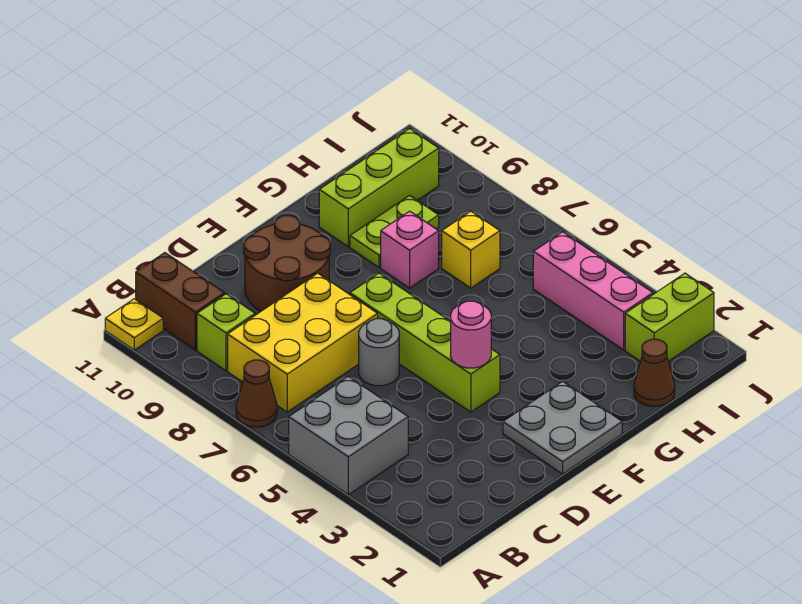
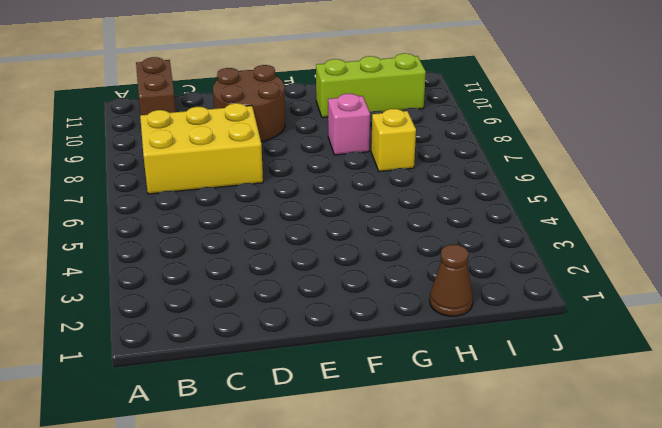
none -> grey 2x2 brick [289,377,408,495]
none -> brown 1x1 cone [236,360,277,427]
none -> yellow 1x1 plate [105,299,163,350]

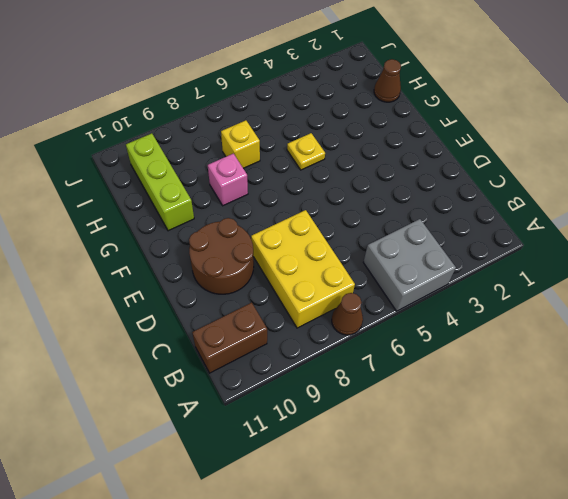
yellow 1x1 plate [287,133,325,170] -> yellow 1x1 plate moved to [105,299,163,350]
none -> lime 1x1 brick [197,294,255,371]
none -> grey 1x1 round brick [359,319,399,386]
none -> grey 2x2 plate [503,381,622,474]

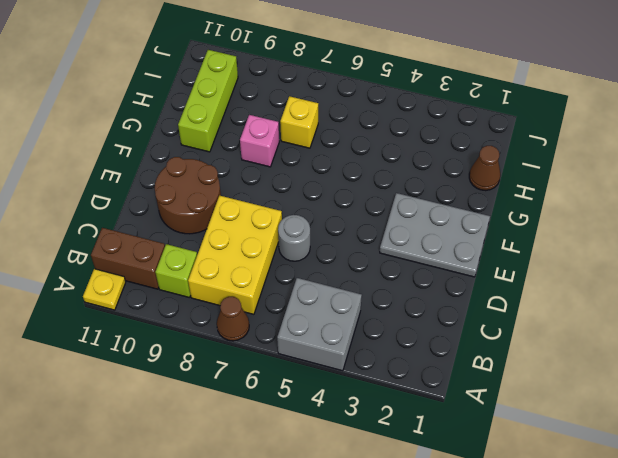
grey 2x3 plate [380,193,490,277] -> grey 2x2 plate [503,381,622,474]
none -> lime 1x4 brick [350,273,500,412]
none -> lime 1x2 plate [350,195,439,267]
none -> lime 1x2 brick [625,273,714,361]

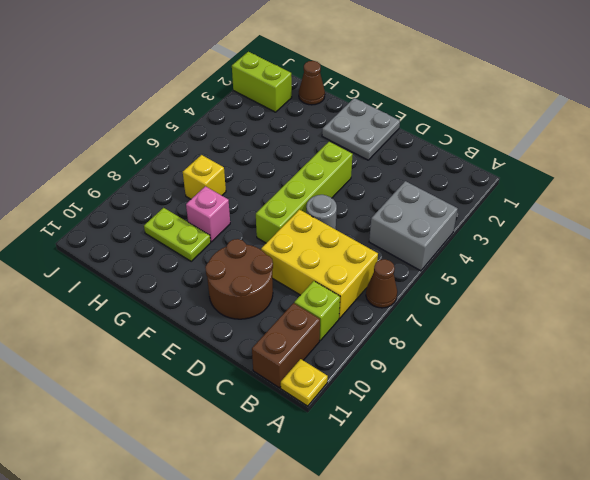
none -> lime 1x3 brick [319,129,439,247]
none -> pink 1x3 brick [533,232,653,350]
none -> pink 1x1 round brick [451,301,491,368]

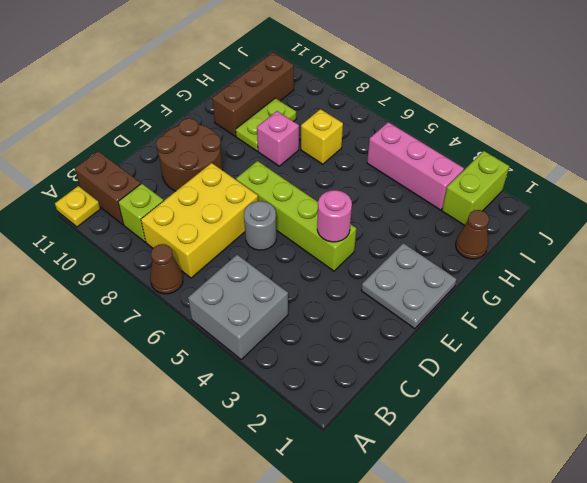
brown 1x3 brick [212,52,294,136] -> lime 1x3 brick [319,129,439,247]

